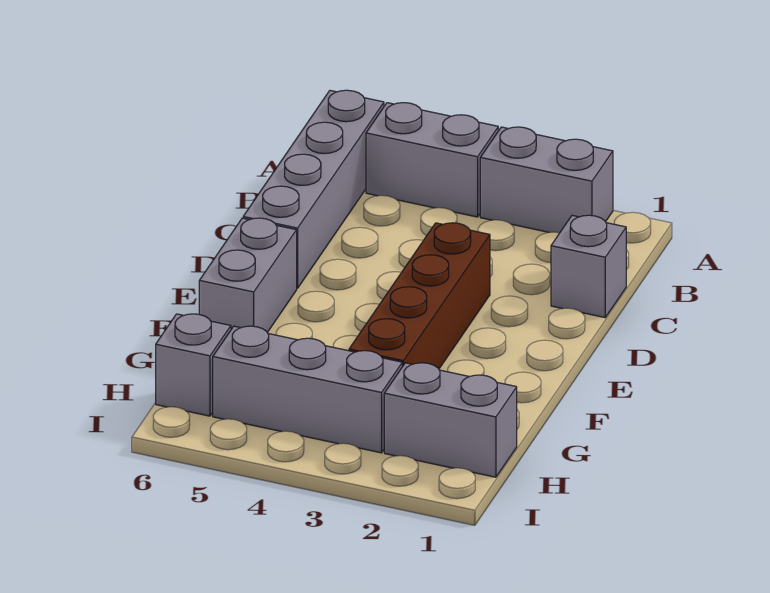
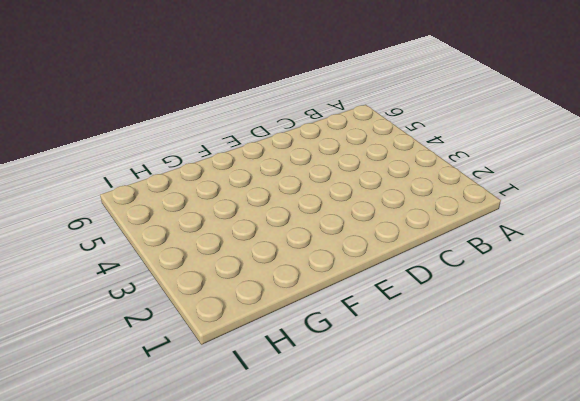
none -> grey 1x2 brick [480,127,613,233]
none -> grey 1x2 brick [366,103,498,217]

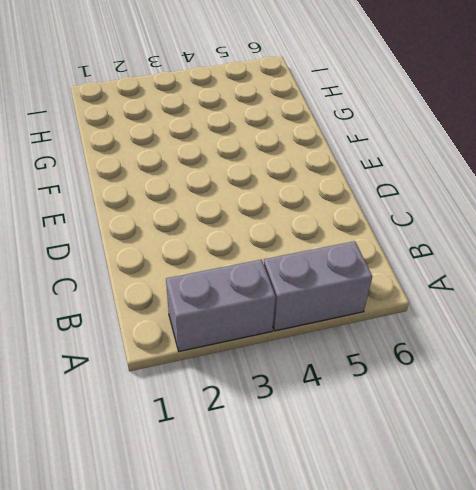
none -> grey 1x4 brick [243,90,384,288]
none -> grey 1x1 brick [551,215,626,318]

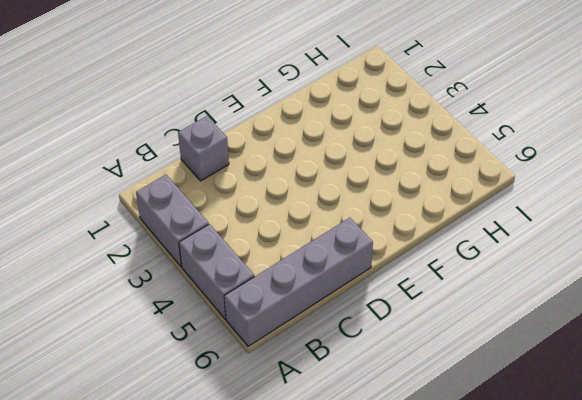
none -> brown 1x4 brick [349,223,490,369]
none -> grey 1x2 brick [199,218,297,332]

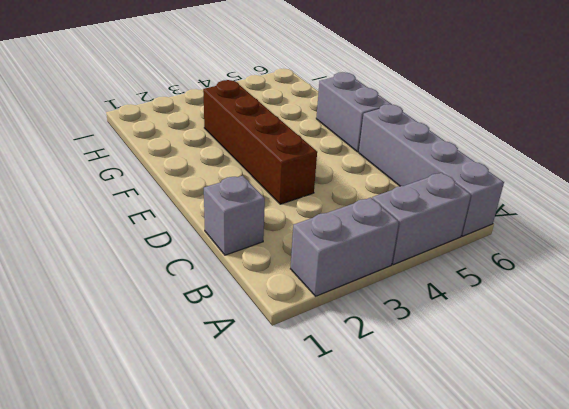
none -> grey 1x2 brick [384,363,517,477]
none -> grey 1x3 brick [213,326,402,453]

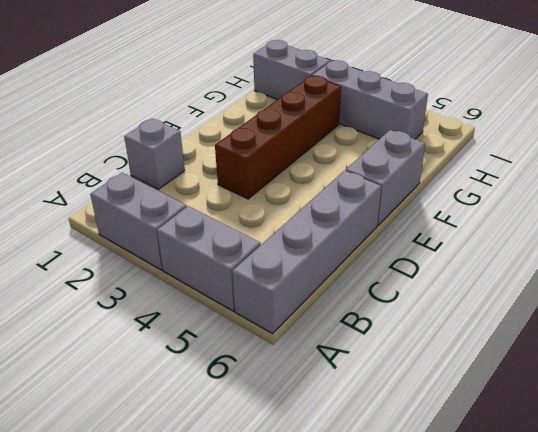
none -> grey 1x1 brick [156,314,231,416]

